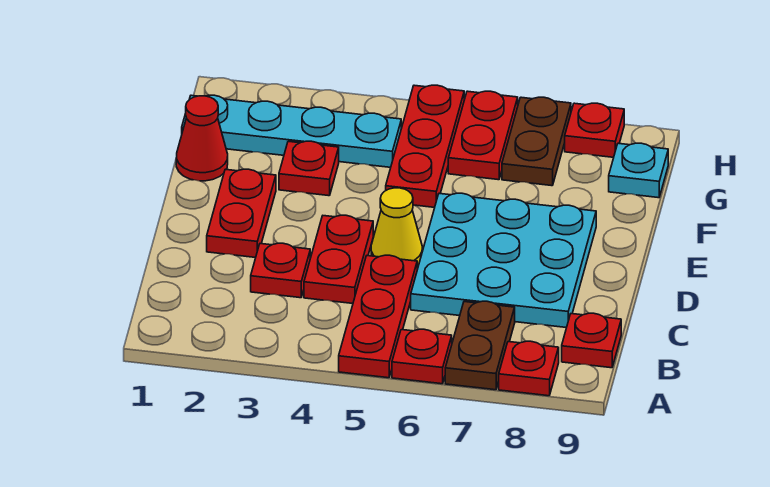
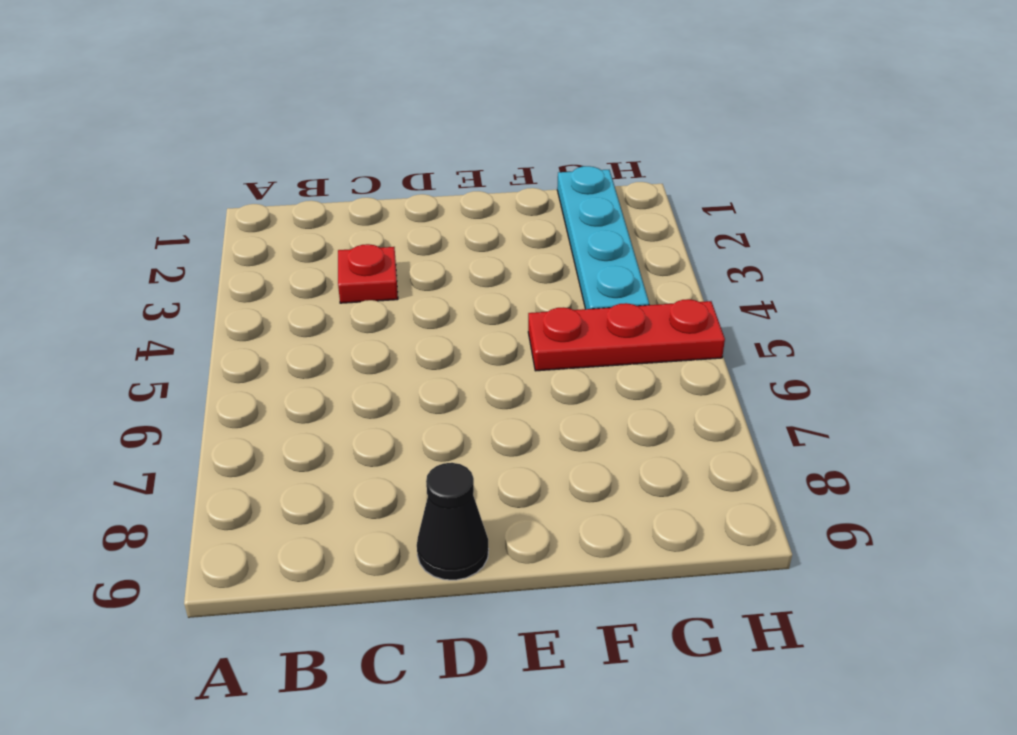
black 1x1 cone [417,463,489,580] -> none
none -> red 1x3 plate [339,255,417,378]
none -> red 1x1 plate [392,329,452,384]
none -> brown 1x2 plate [445,301,515,390]

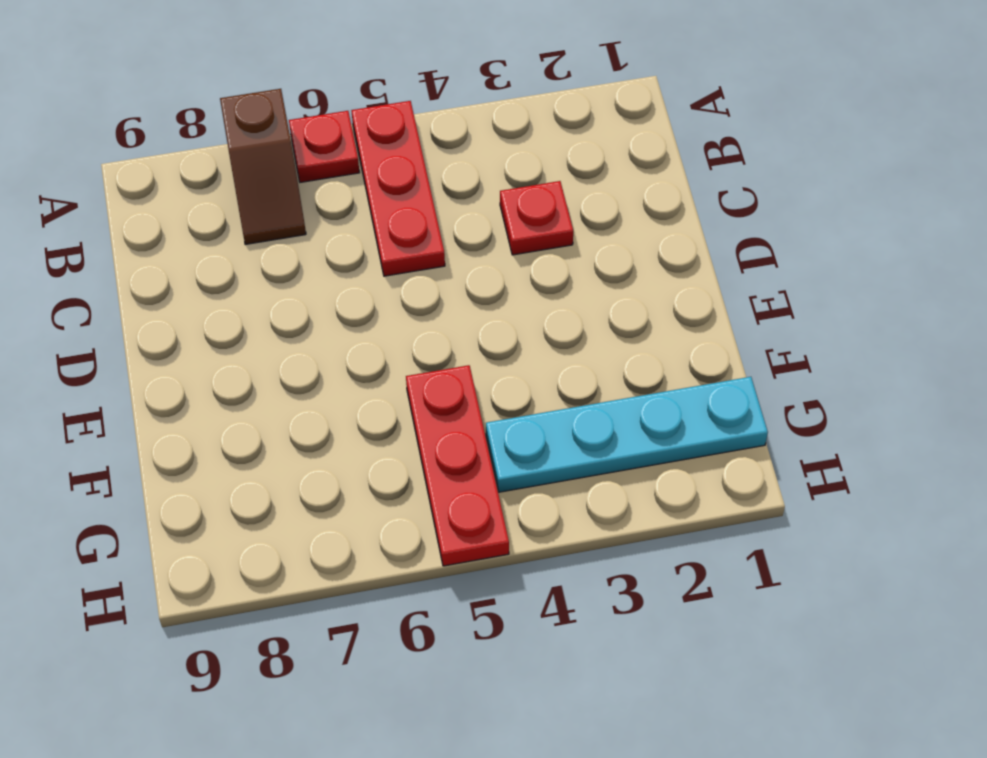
brown 1x2 slope [220,89,306,245] -> brown 1x2 plate [445,301,515,390]
none -> red 1x1 plate [499,341,559,396]
none -> red 1x1 plate [562,313,621,368]
none -> red 1x2 plate [304,215,373,303]

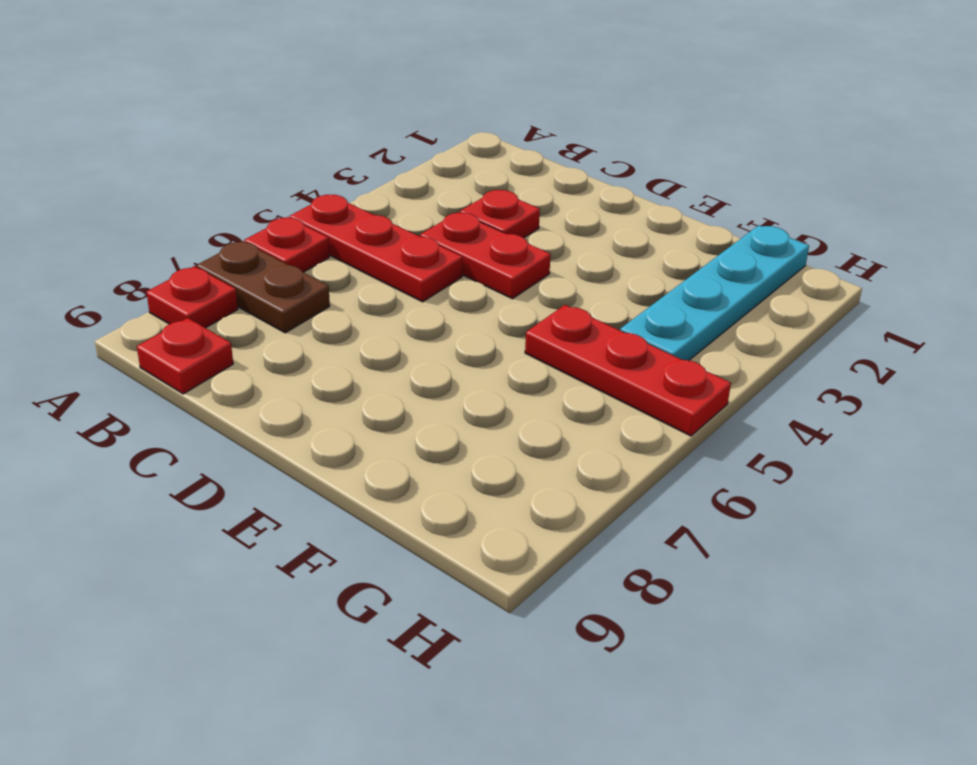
none -> cyan 3x3 plate [411,193,596,328]
none -> red 1x2 plate [207,169,276,258]
none -> yellow 1x1 cone [371,188,422,266]

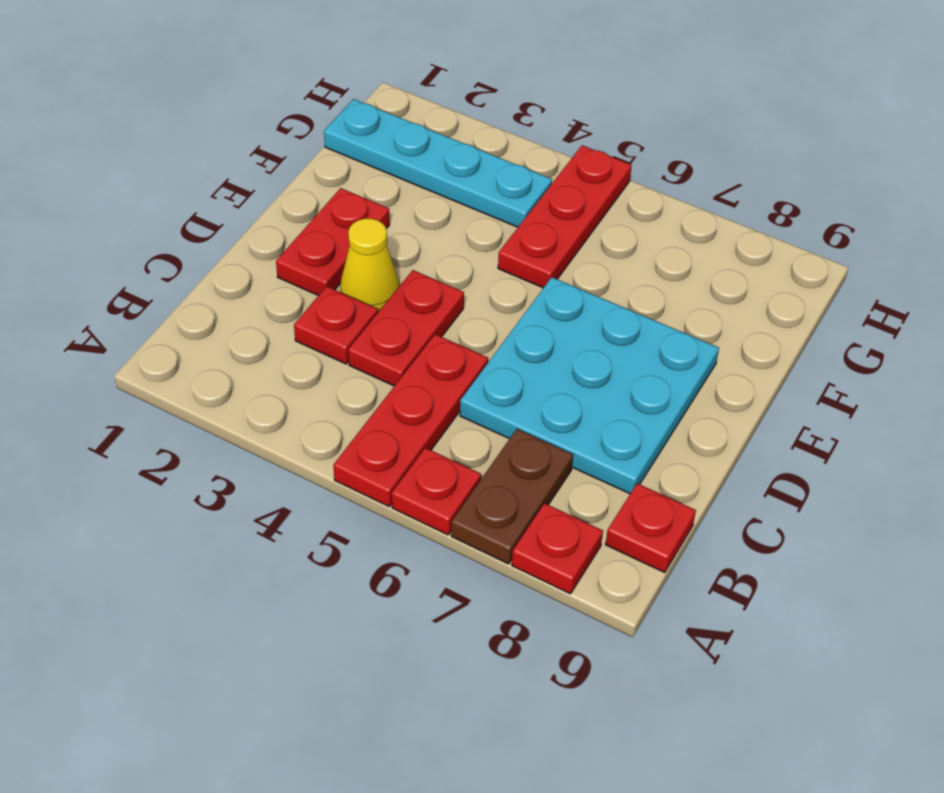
yellow 1x1 cone [340,218,399,312] -> yellow 1x1 cone moved to [371,188,422,266]
none -> red 1x1 cone [176,96,228,181]
none -> red 1x1 plate [279,141,339,196]
none -> red 1x2 plate [448,91,518,180]

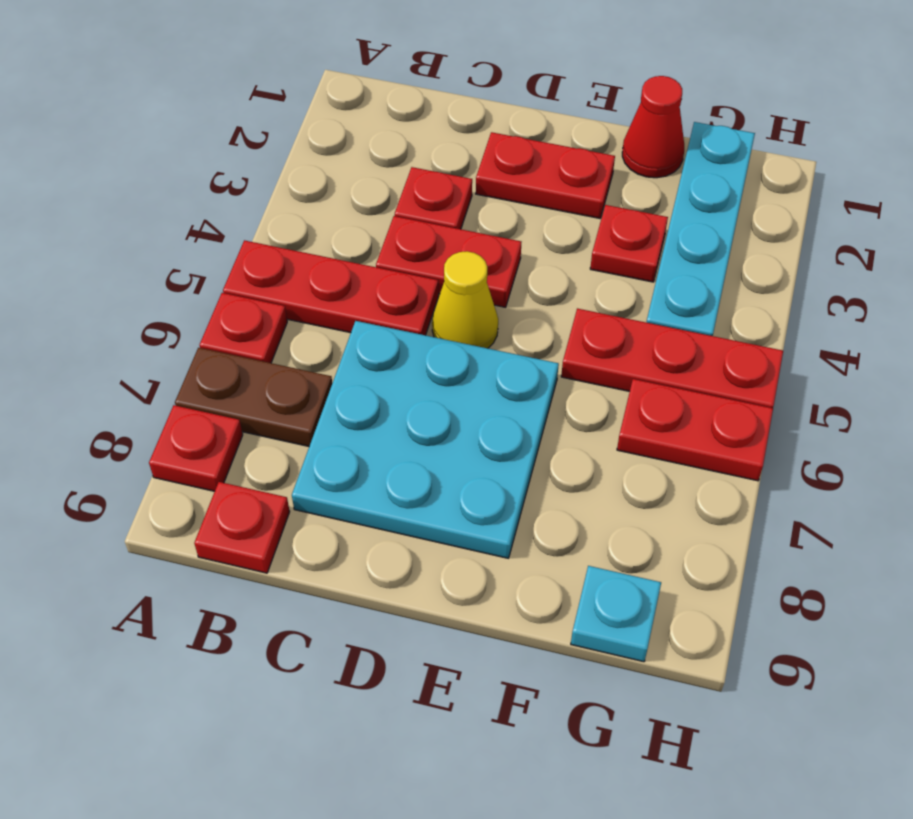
none -> brown 1x2 plate [502,97,571,186]
none -> red 1x1 plate [565,103,624,157]

